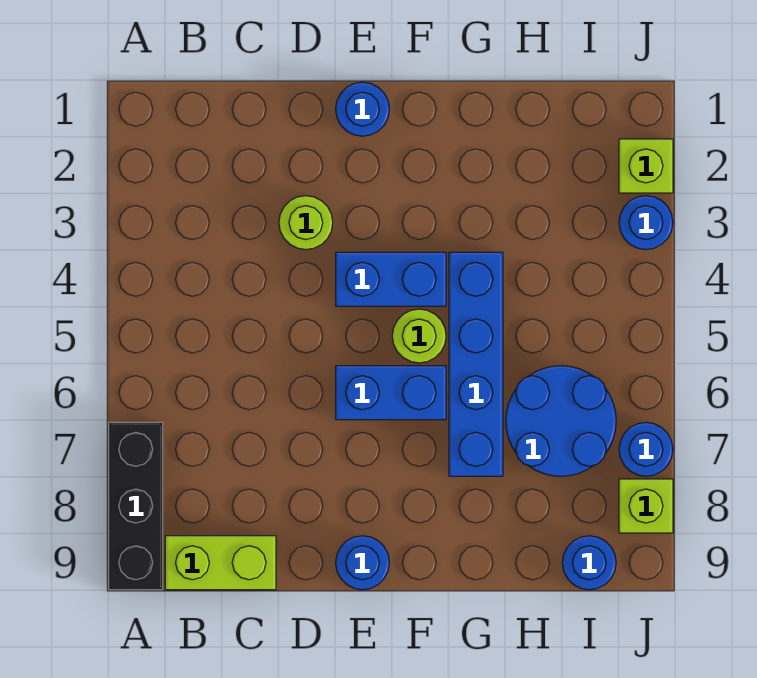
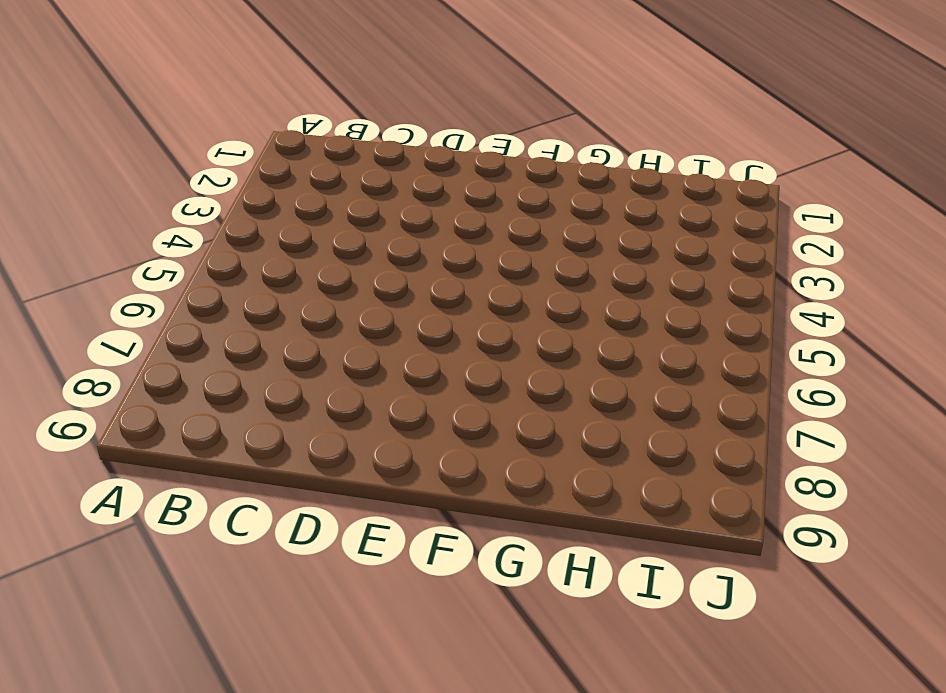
none -> black 1x3 brick [109,422,163,590]
none -> lime 1x2 brick [165,536,276,590]
none -> lime 1x1 round brick [279,196,333,250]

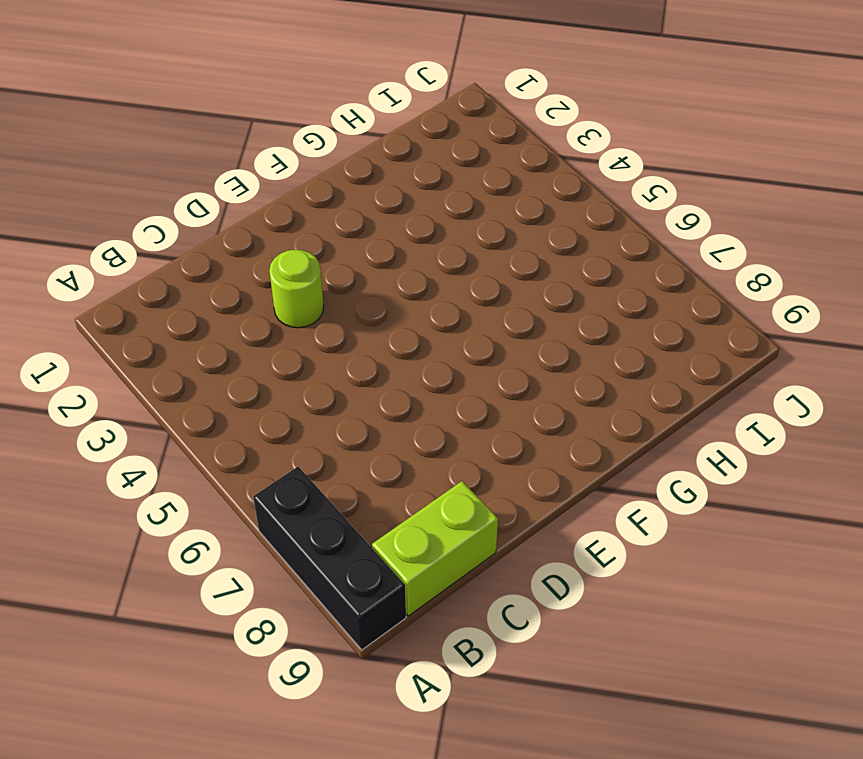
none -> blue 1x1 round brick [336,82,389,136]
none -> blue 1x2 brick [336,252,446,306]
none -> blue 1x2 brick [336,366,446,420]

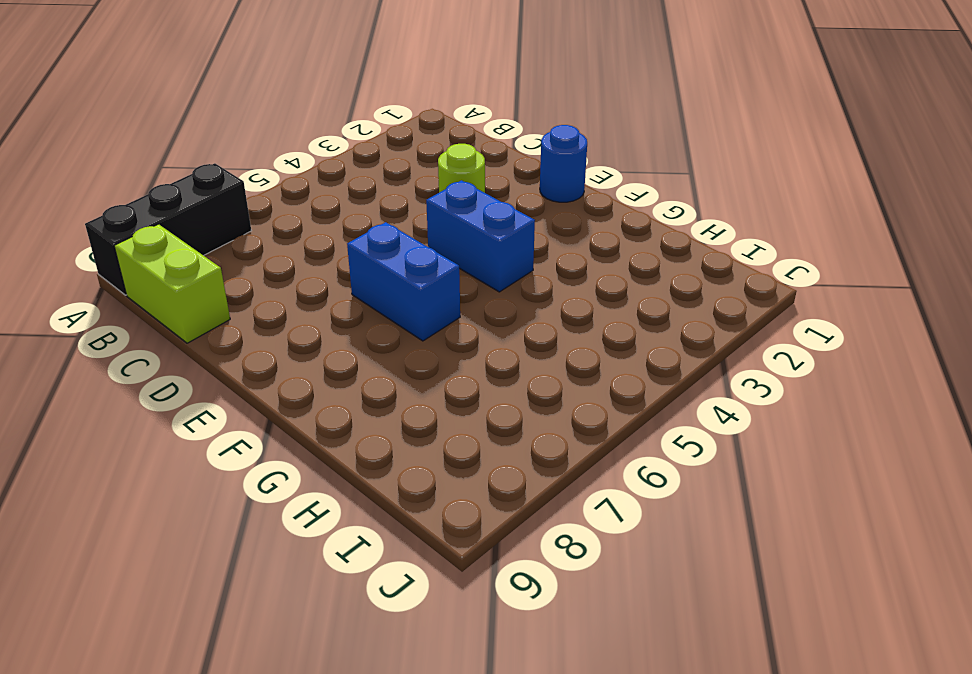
none -> blue 1x1 round brick [336,536,389,590]
none -> lime 1x1 round brick [392,309,446,363]
none -> blue 1x4 brick [449,252,503,476]

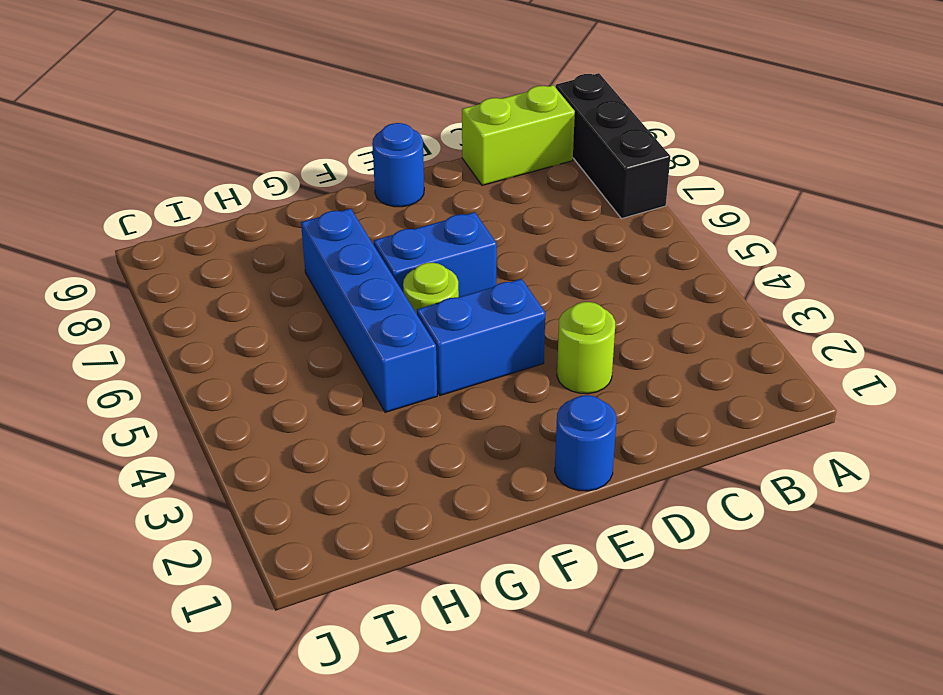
none -> blue 2x2 round brick [506,366,616,476]
none -> blue 1x1 round brick [562,536,616,590]
none -> lime 1x1 brick [619,139,673,193]

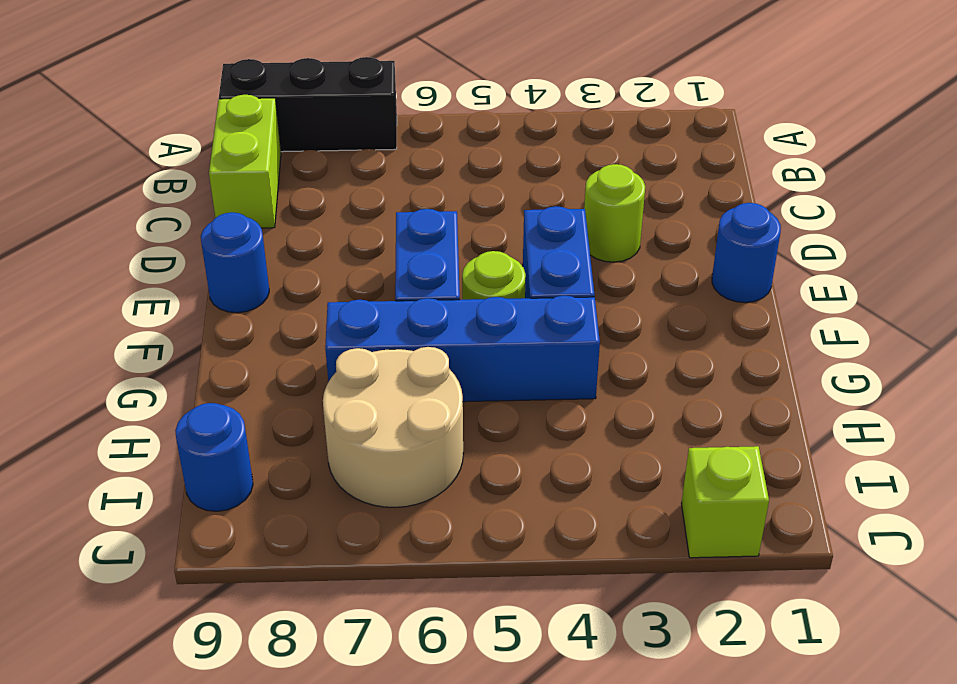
tan 2x2 round brick [323,347,463,507] -> blue 2x2 round brick [506,366,616,476]
none -> blue 1x1 round brick [619,196,673,250]
none -> blue 1x1 round brick [619,422,673,476]
none -> lime 1x1 brick [619,479,673,533]

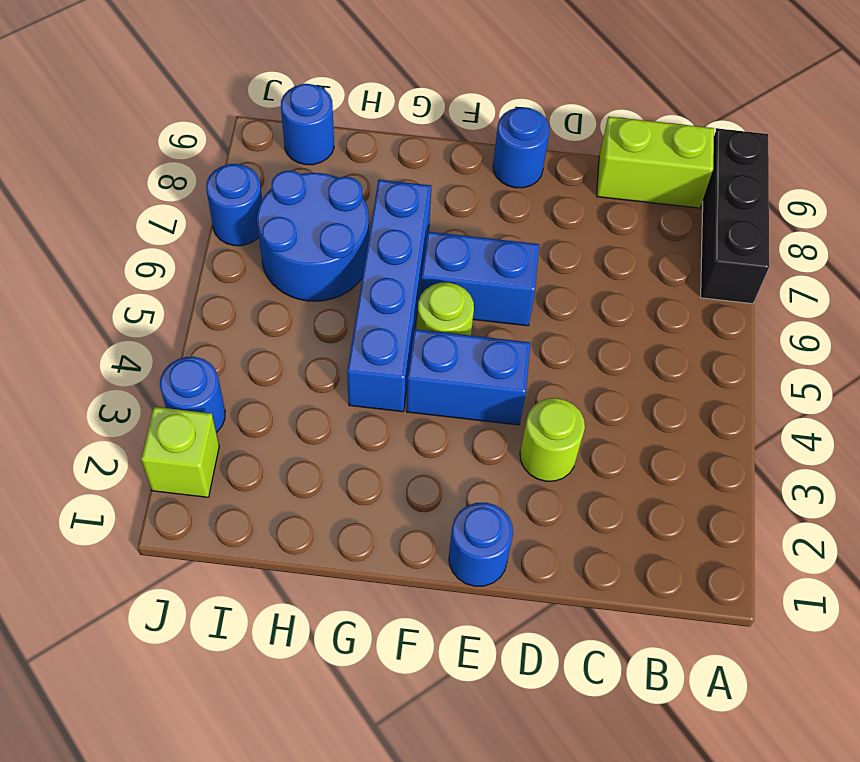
none -> lime 1x1 brick [619,479,673,533]

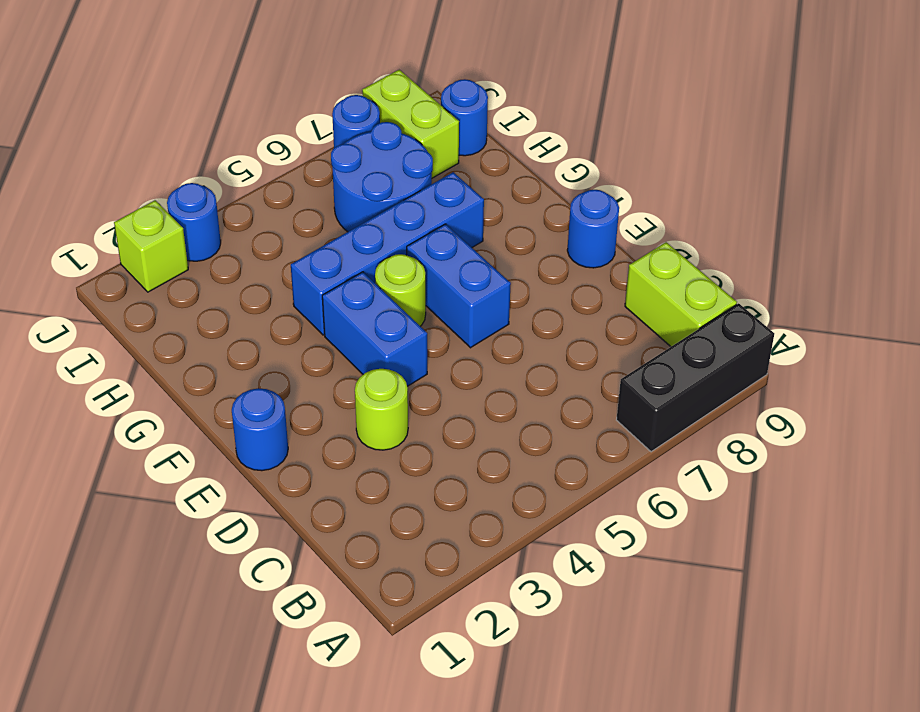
lime 1x2 brick [362,70,459,178] -> lime 1x1 brick [619,479,673,533]

